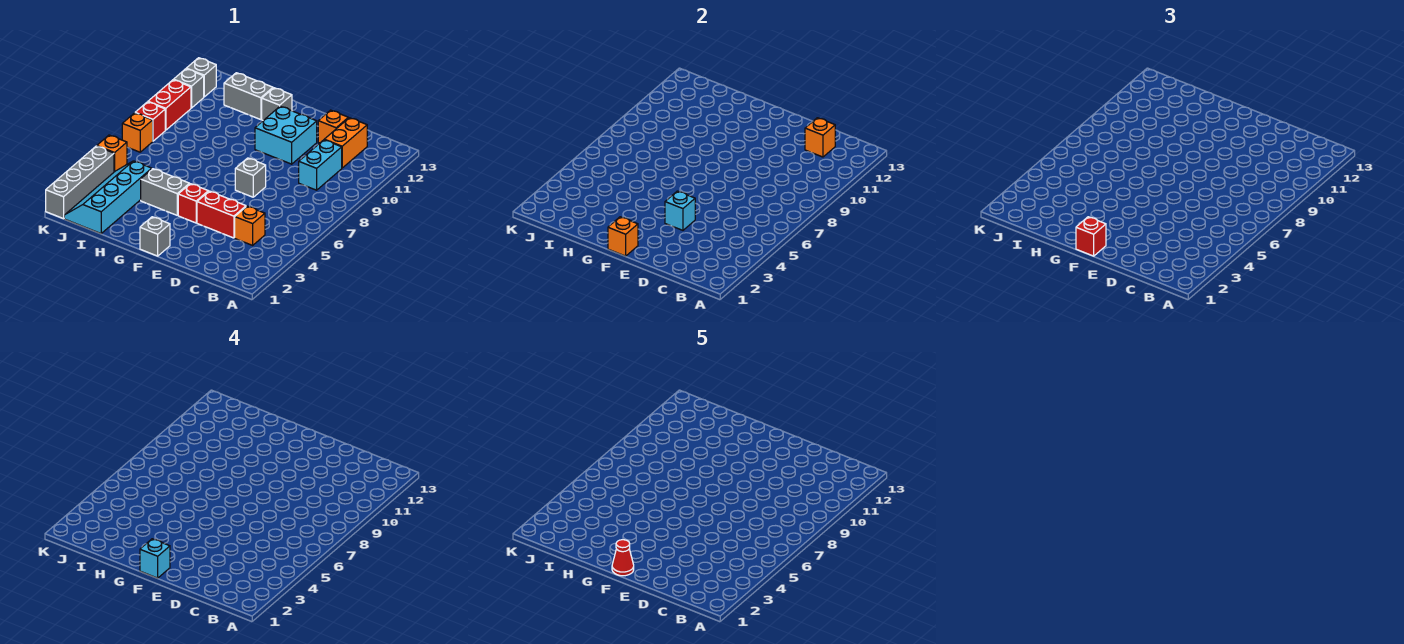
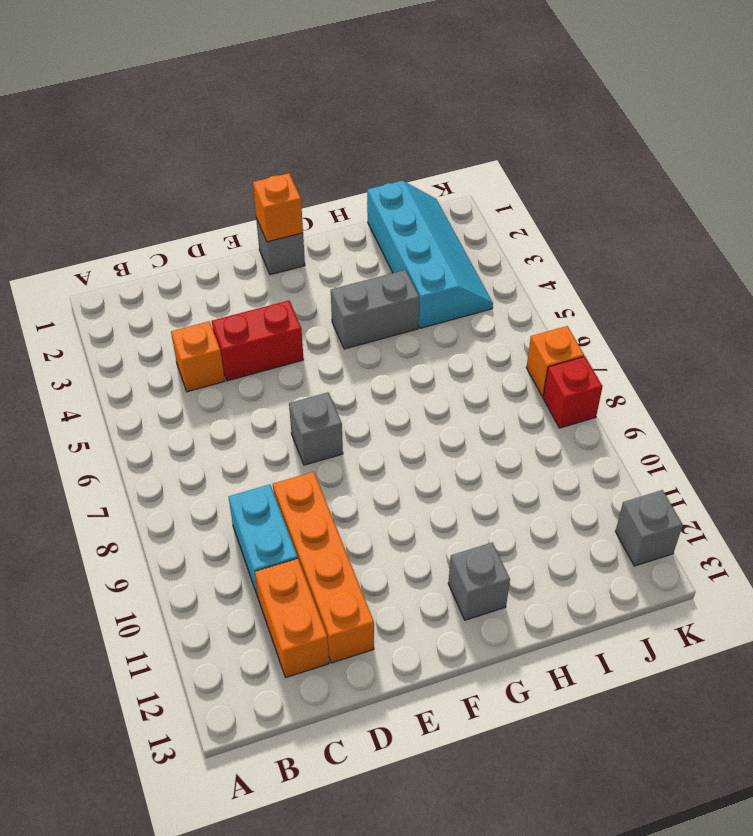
orange 1x4 brick [273,472,374,663] -> orange 1x1 brick [318,110,348,143]
none -> cyan 2x2 brick [255,106,317,164]
none -> red 1x1 brick [178,184,208,223]
none -> grey 1x2 brick [224,73,273,120]

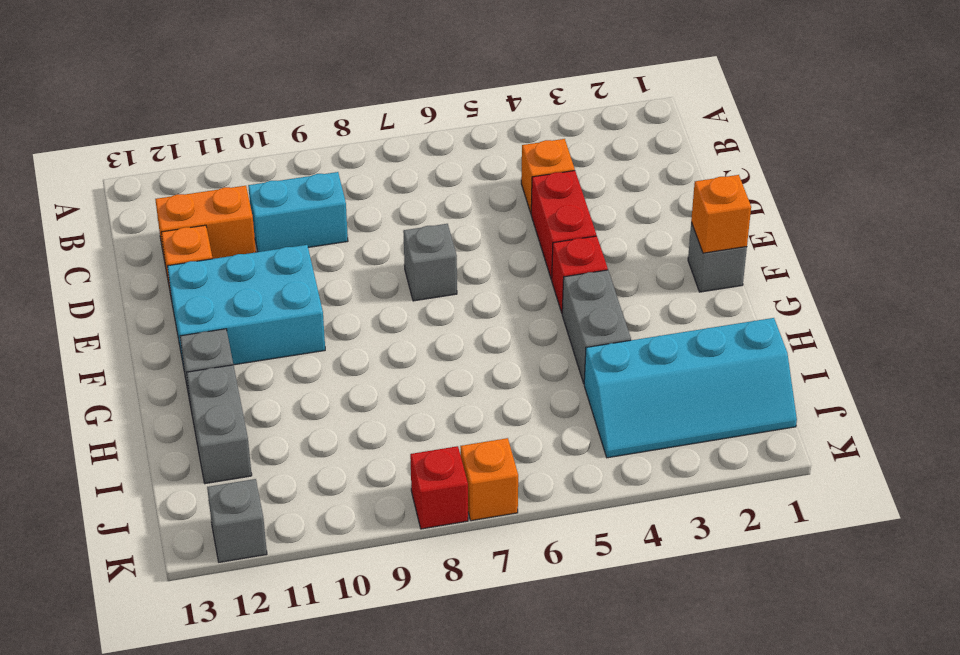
cyan 2x3 brick [167,245,325,367] -> cyan 2x2 brick [255,106,317,164]
none -> grey 1x4 brick [46,146,114,219]
none -> orange 1x1 brick [97,135,127,172]
none -> red 1x2 brick [148,80,191,130]

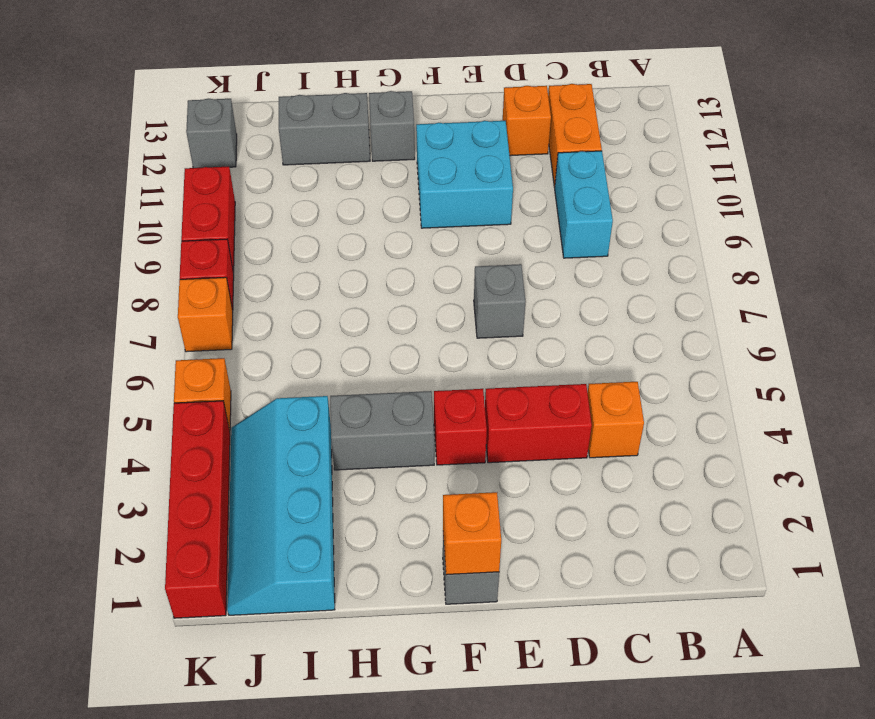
red 1x4 brick [165,401,230,618] -> grey 1x4 brick [46,146,114,219]
none -> grey 1x1 brick [174,69,204,108]
none -> orange 1x1 brick [805,118,835,157]
none -> cyan 1x1 brick [665,191,695,230]

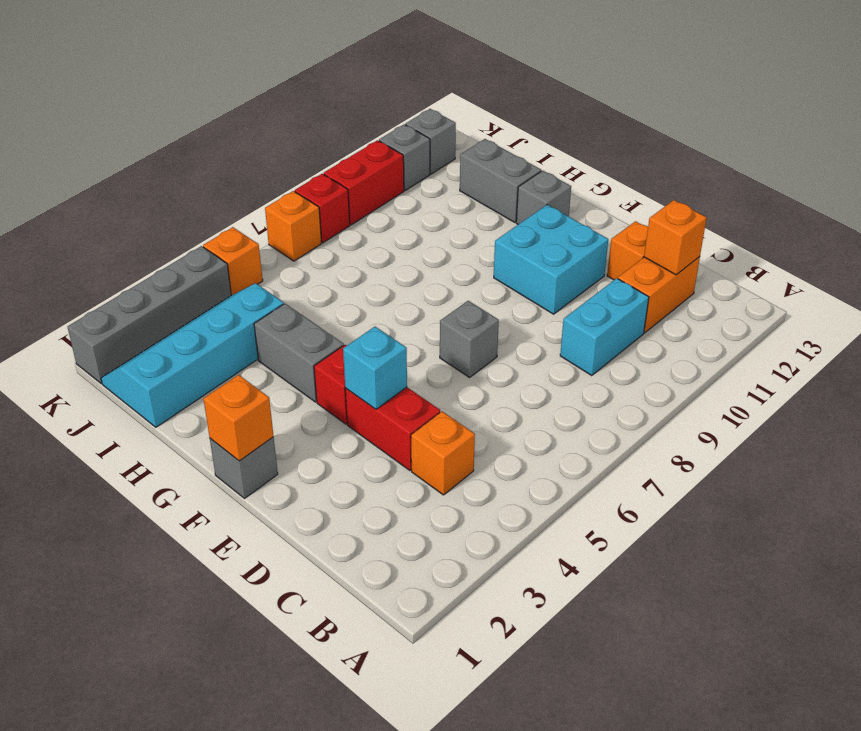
none -> red 1x1 brick [1076,217,1106,256]
none -> cyan 1x1 brick [140,539,170,578]
none -> red 1x1 cone [612,540,634,576]

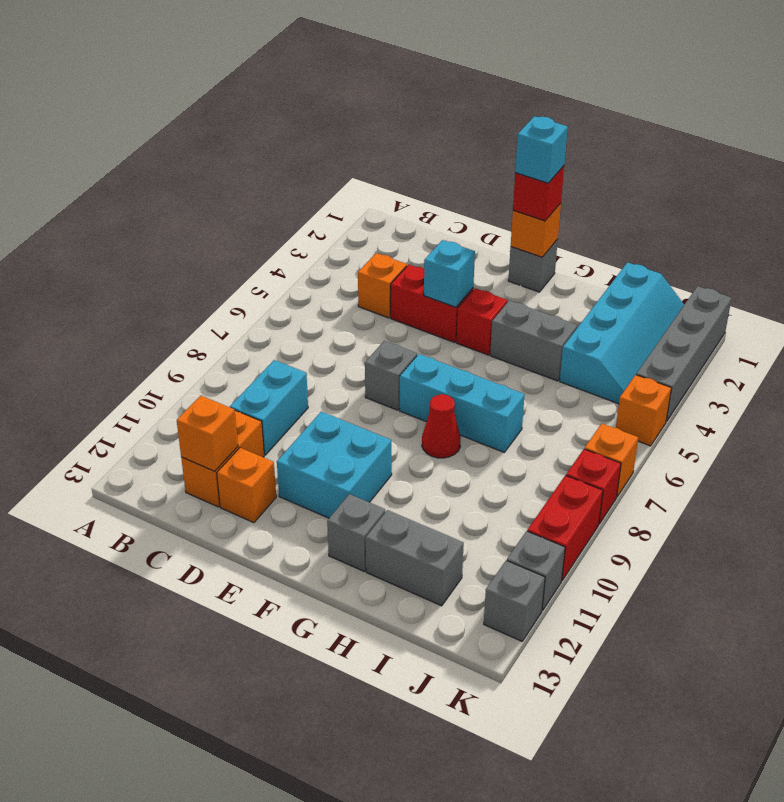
cyan 1x3 brick [400,354,525,452] -> none
red 1x1 cone [422,394,461,458] -> red 1x1 cone moved to [612,540,634,576]

